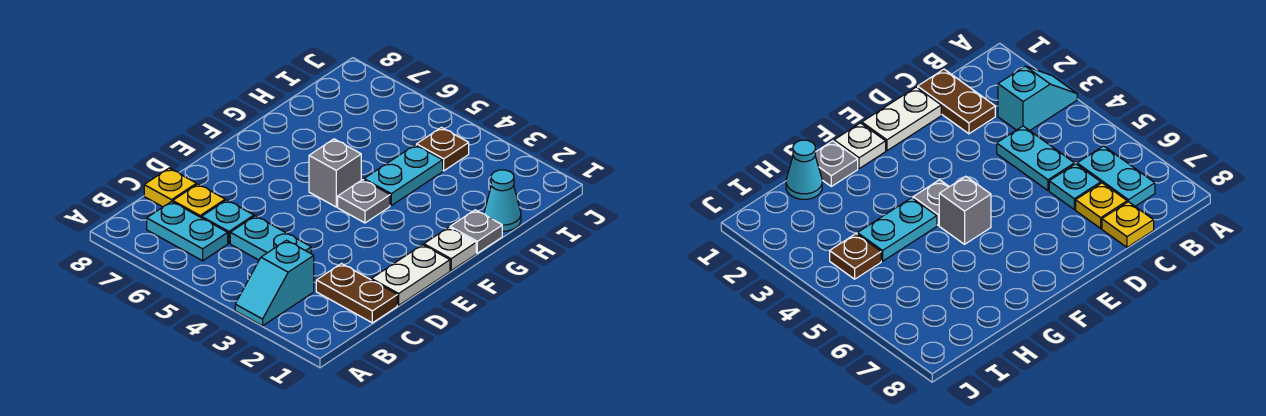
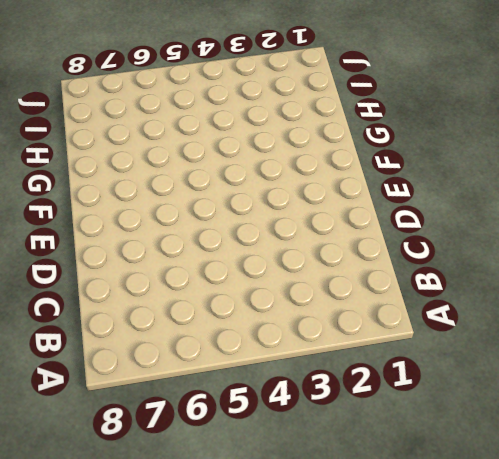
none -> cyan 1x2 slope [235,240,314,326]
none -> cyan 1x2 plate [147,201,228,261]
none -> brown 1x2 plate [316,264,397,323]

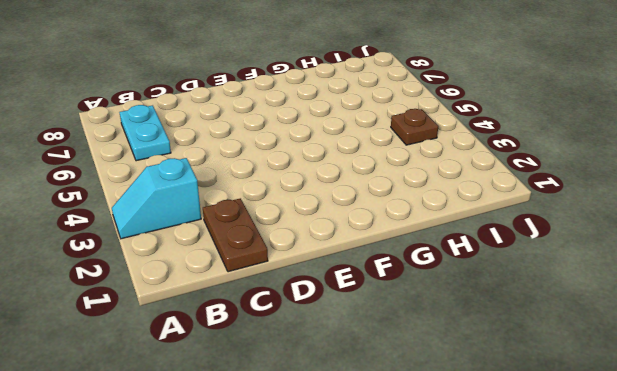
none -> cyan 1x2 plate [230,216,311,260]
none -> cyan 1x1 plate [202,200,254,243]
none -> yellow 1x1 plate [173,184,225,218]

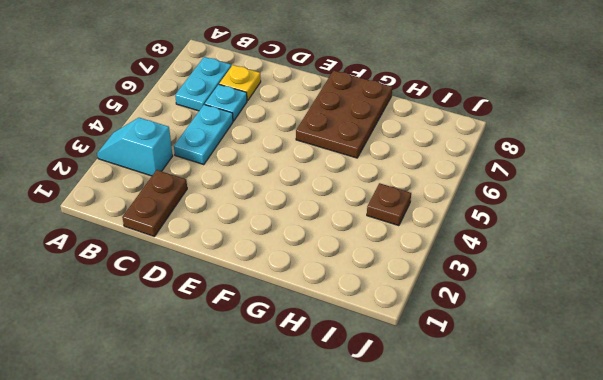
brown 2x3 plate [296,70,392,158] -> none
none -> yellow 1x1 plate [144,168,196,207]
none -> white 1x2 plate [371,245,450,305]
none -> white 1x1 plate [424,227,476,271]

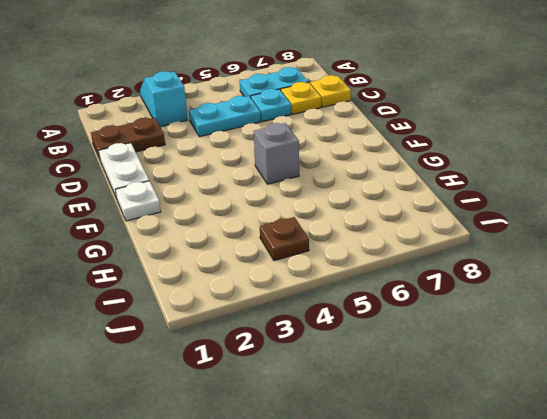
none -> grey 1x1 plate [338,180,390,223]
none -> grey 1x1 plate [450,210,502,253]
none -> cyan 1x2 plate [364,145,443,205]

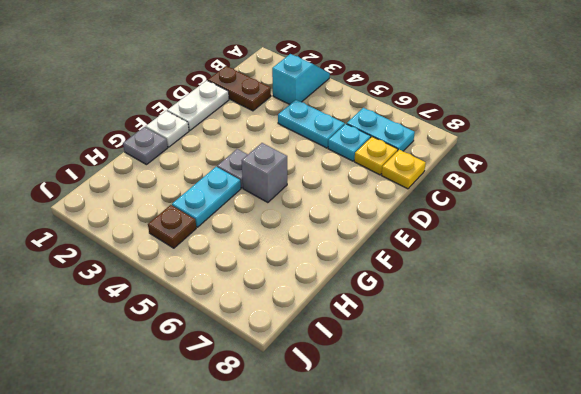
none -> cyan 1x1 cone [484,170,521,231]

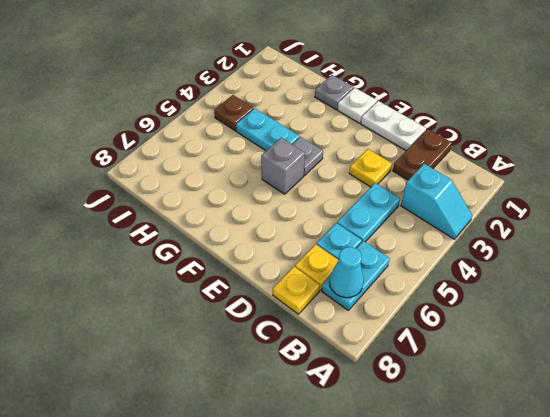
cyan 1x1 cone [329,247,364,298] -> cyan 1x1 cone moved to [484,170,521,231]
yellow 1x1 plate [349,149,392,187] -> none

